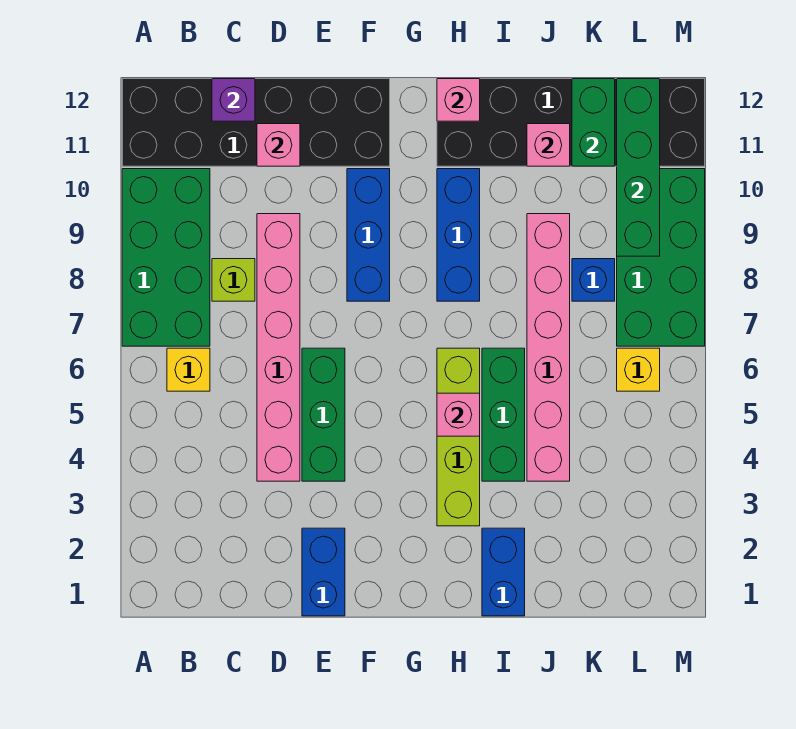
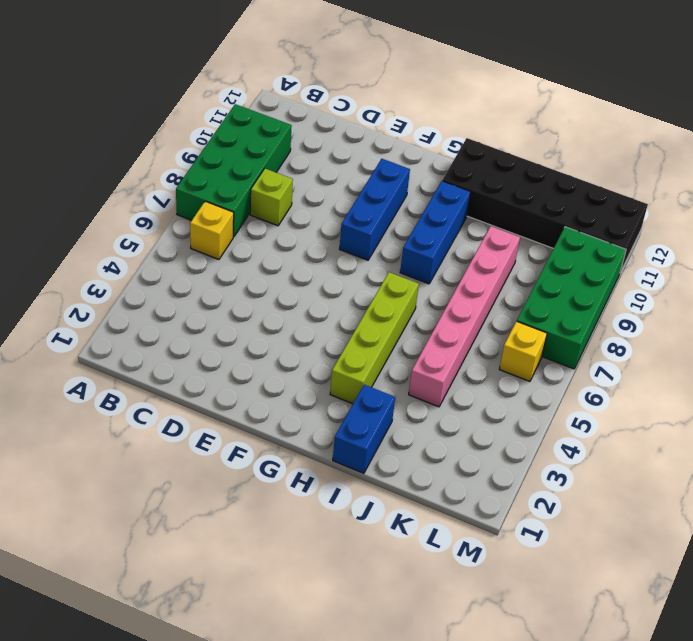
none -> black 2x6 brick [122,79,390,166]
none -> pink 1x6 brick [257,214,300,481]
none -> blue 1x2 brick [302,528,345,616]

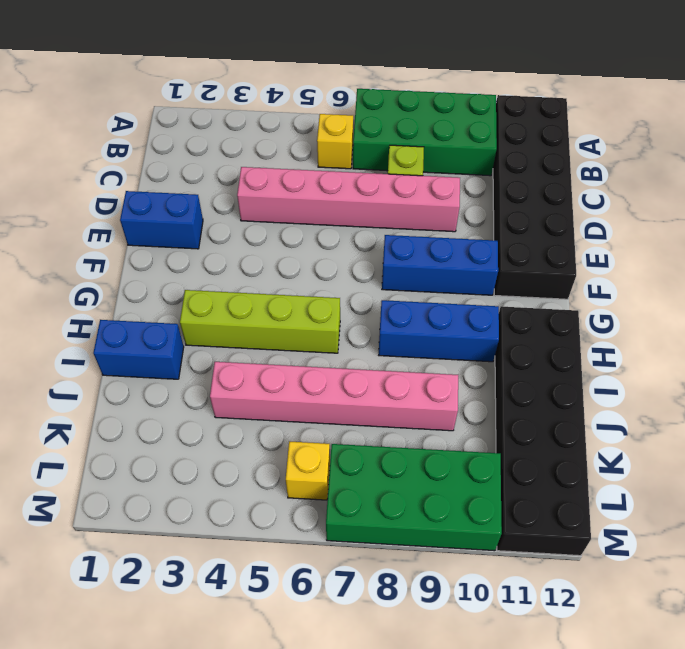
none -> green 1x3 brick [302,348,345,481]
none -> green 1x3 brick [482,348,525,481]
none -> blue 1x1 brick [572,259,615,301]

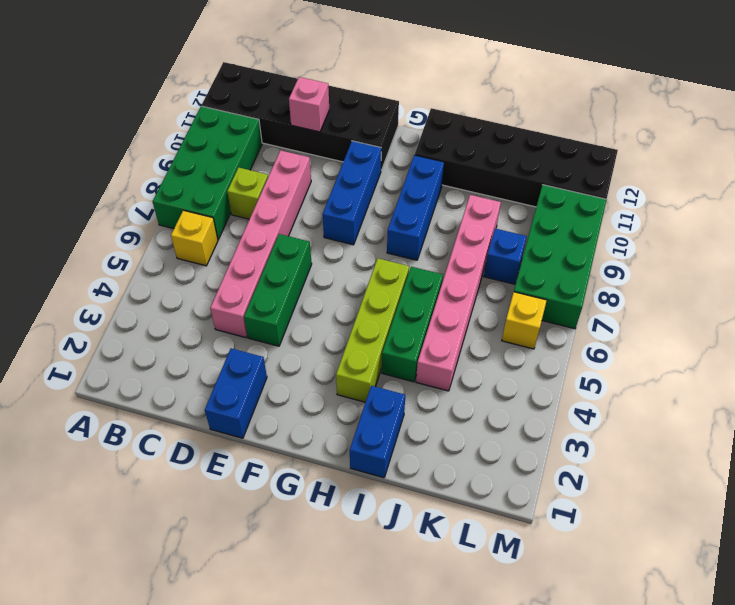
none -> purple 1x1 brick [212,79,255,121]
none -> pink 1x1 brick [437,393,480,436]
none -> pink 1x1 brick [437,79,480,121]

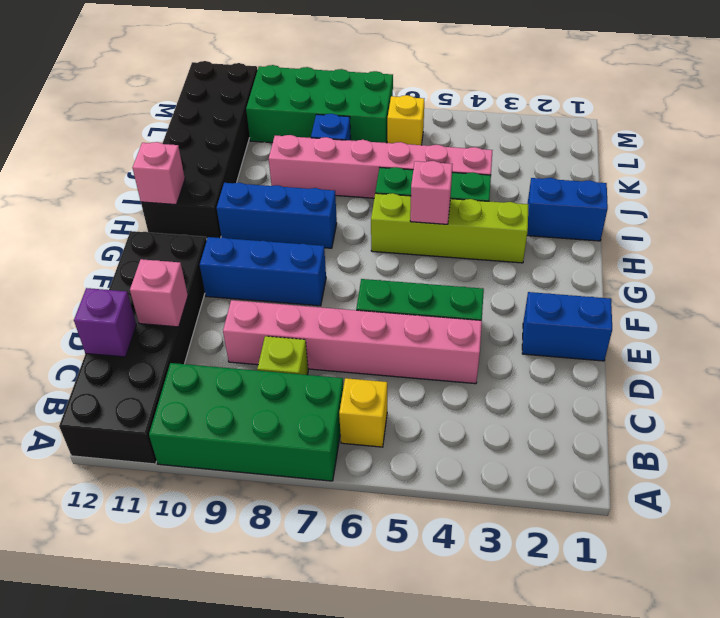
none -> pink 1x1 brick [527,124,570,166]
none -> green 1x2 brick [572,79,615,166]
none -> green 1x4 brick [617,79,660,256]

